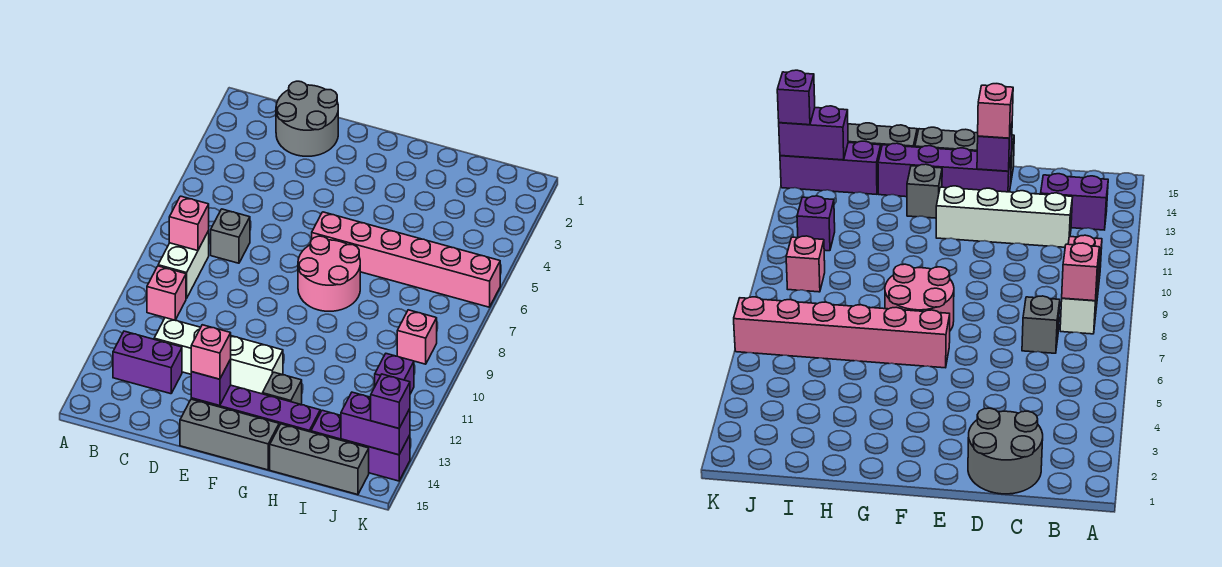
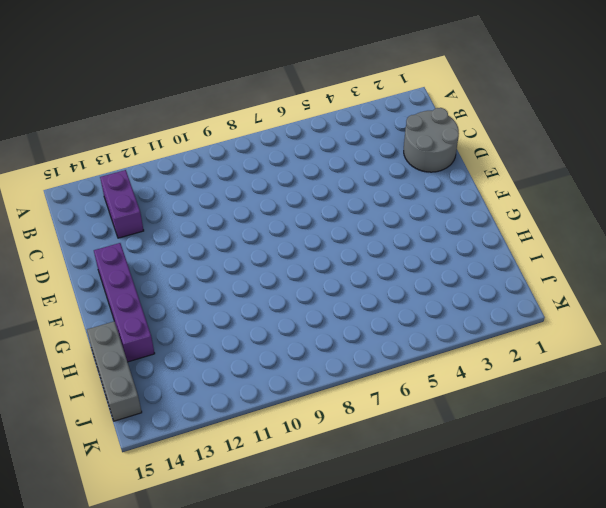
none -> white 1x2 brick [158,231,209,299]
none -> pink 1x1 brick [147,266,186,320]
none -> grey 1x1 brick [211,209,250,263]

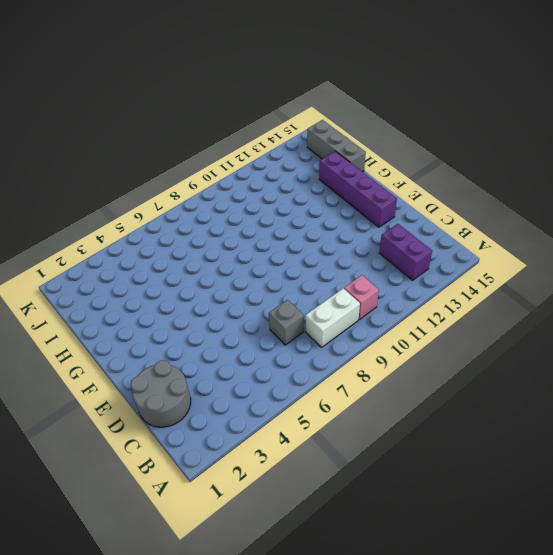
none -> white 1x4 brick [154,318,283,394]
none -> grey 1x3 brick [180,399,279,470]
none -> pink 1x6 brick [312,212,500,307]

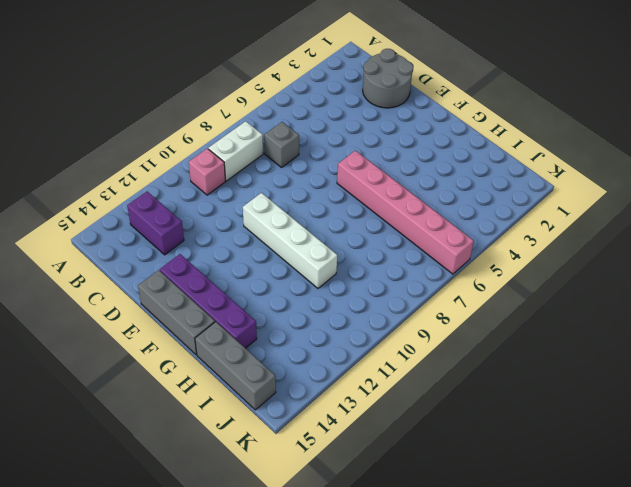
white 1x4 brick [243,193,337,288] -> white 1x4 brick moved to [154,318,283,394]
none -> pink 2x2 round brick [298,236,360,311]
none -> grey 1x1 brick [263,372,302,405]
none -> purple 1x3 brick [311,410,410,481]

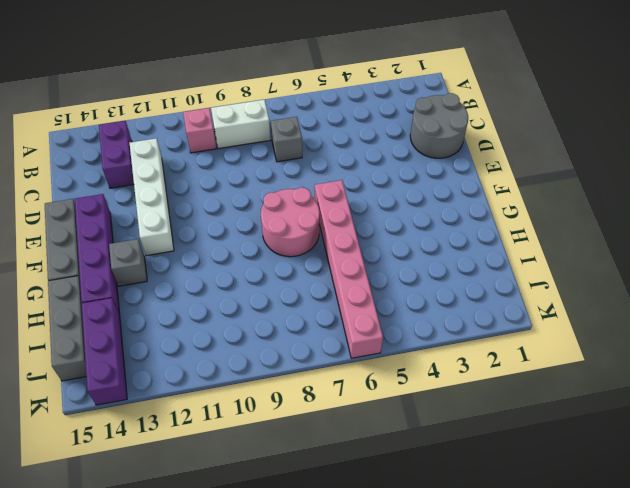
none -> pink 1x1 brick [397,310,437,364]
none -> purple 1x1 brick [375,354,414,394]
none -> pink 1x1 brick [169,196,209,251]

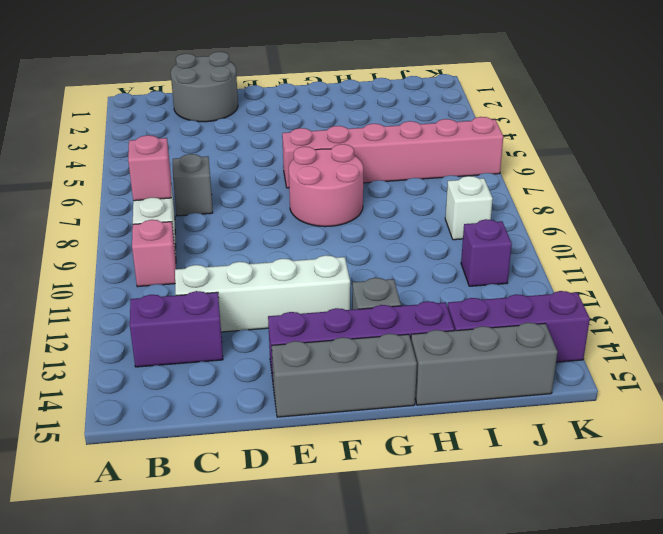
white 1x1 brick [445,176,493,240] -> pink 1x1 brick [397,310,437,364]
none -> purple 1x1 brick [191,359,231,406]
none -> purple 1x2 brick [341,392,410,455]
none -> pink 1x1 brick [191,325,231,379]

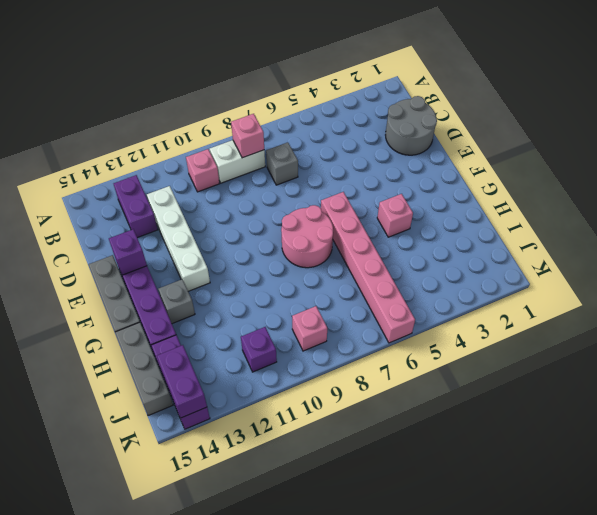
pink 1x1 brick [377,194,413,237] -> pink 1x1 brick moved to [191,325,231,379]
none -> purple 1x1 brick [371,374,410,428]

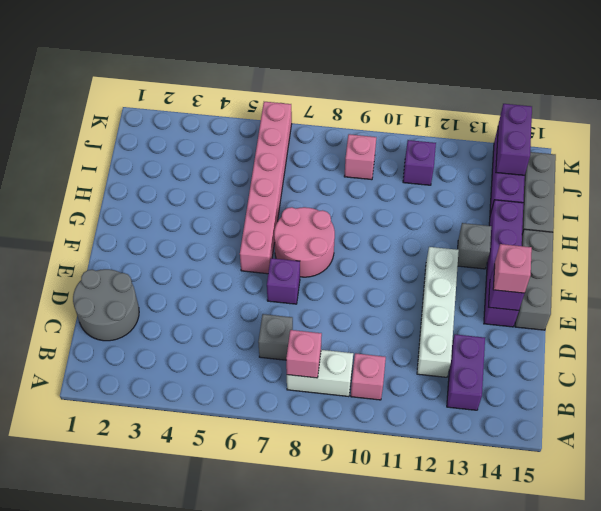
purple 1x1 brick [267,258,300,304] -> purple 1x1 brick moved to [371,374,410,428]

